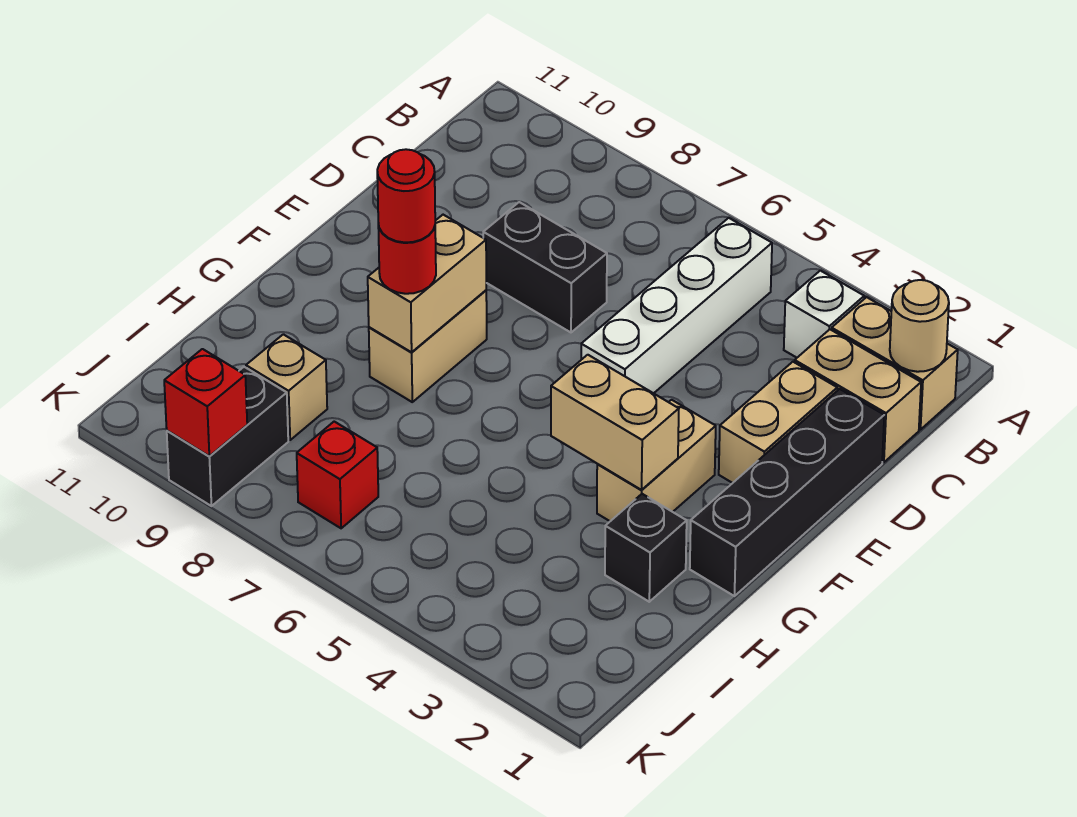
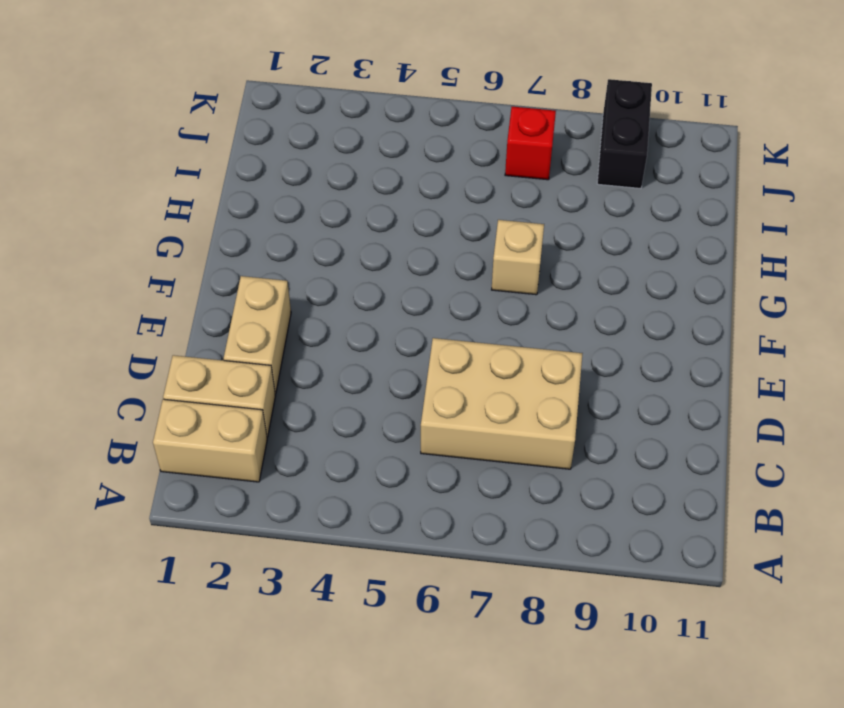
tan 2x3 brick [421,338,583,469] -> black 1x2 brick [483,202,607,332]
tan 1x1 brick [492,220,544,295] -> tan 1x1 brick moved to [246,334,327,440]
none -> white 1x1 brick [784,271,864,358]
none -> white 1x4 brick [581,218,772,393]
none -> black 1x4 brick [690,389,884,596]

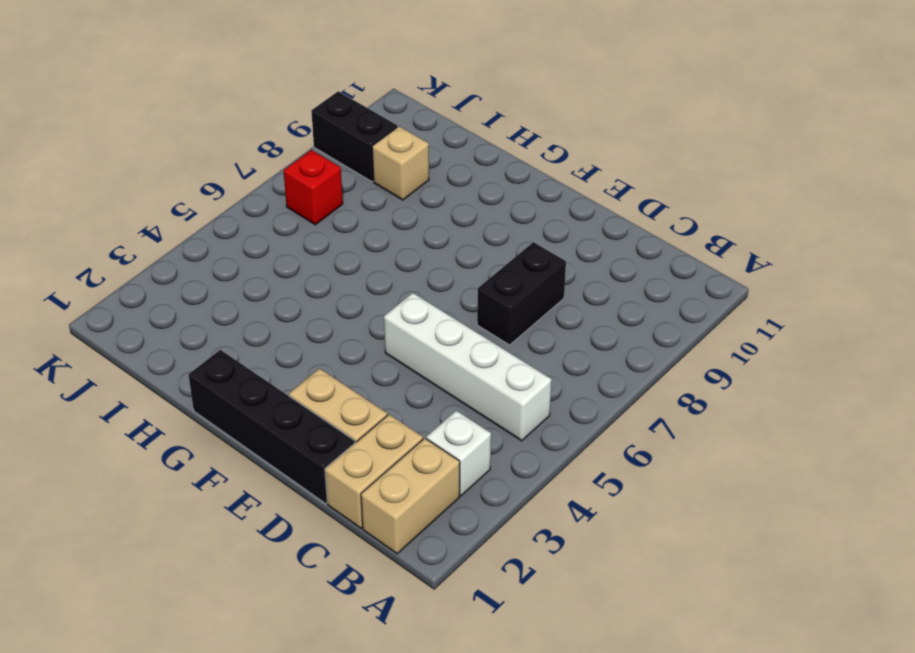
none -> tan 1x2 brick [597,400,716,521]
none -> tan 1x2 brick [369,290,487,402]
none -> black 1x1 brick [605,494,687,602]

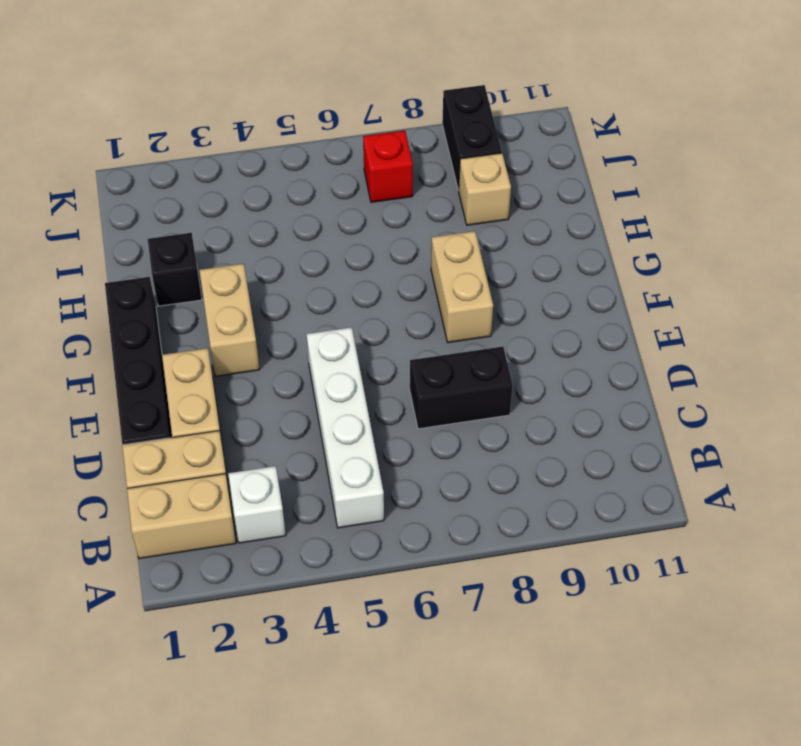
none -> tan 1x1 round brick [890,280,949,372]
none -> tan 1x2 brick [368,215,486,352]
none -> tan 1x2 brick [551,355,679,490]

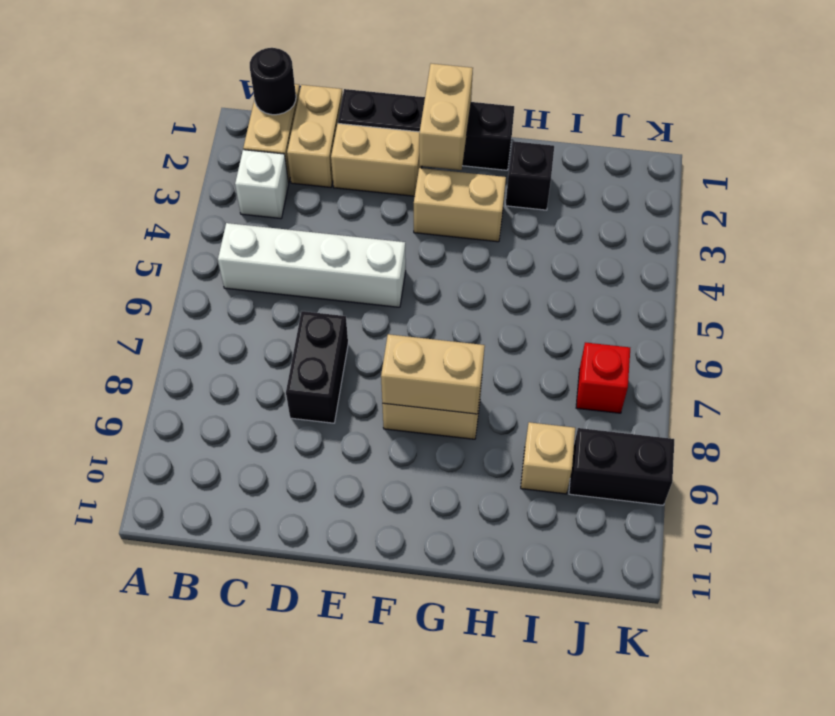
black 1x1 round brick [250,48,296,115] -> tan 1x1 round brick [890,280,949,372]
tan 1x2 brick [419,64,473,170] -> tan 1x2 brick moved to [551,355,679,490]
none -> red 1x1 brick [164,349,247,456]
none -> red 1x1 round brick [378,223,436,294]
none -> red 1x1 round brick [377,149,435,243]

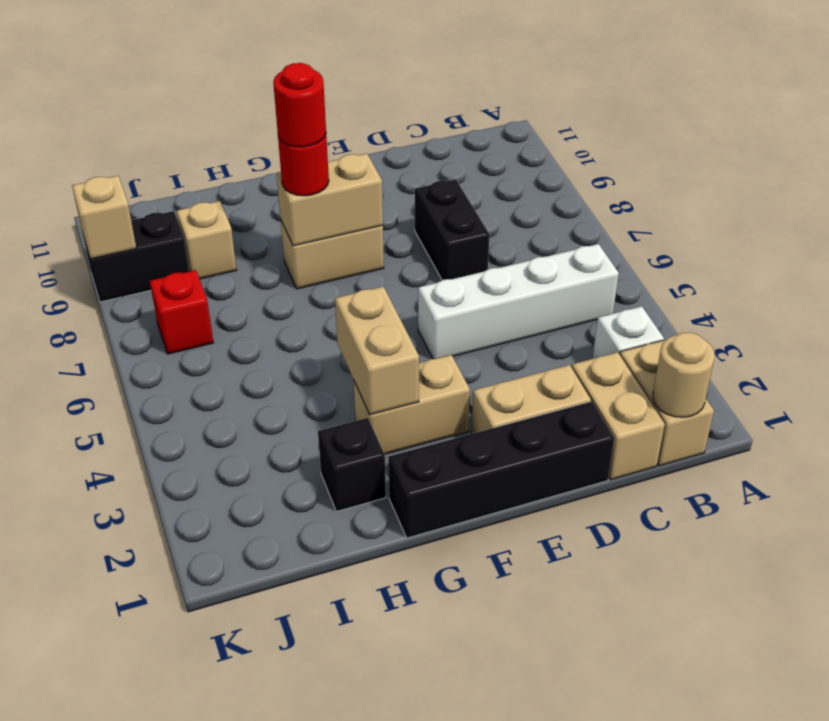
tan 1x1 brick [72,176,136,259] -> red 1x1 brick [164,349,247,456]

